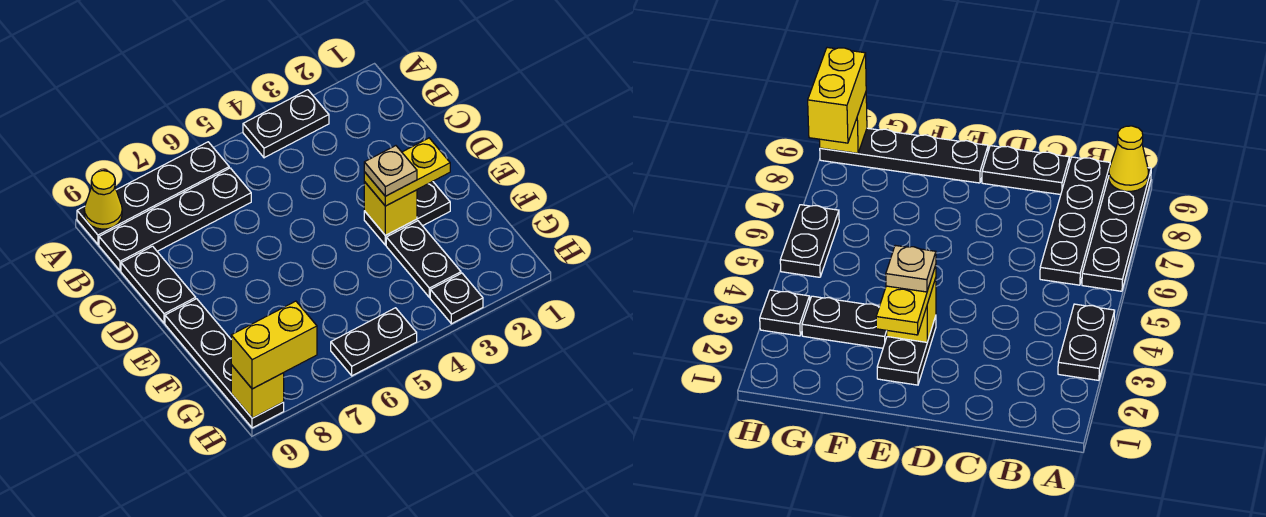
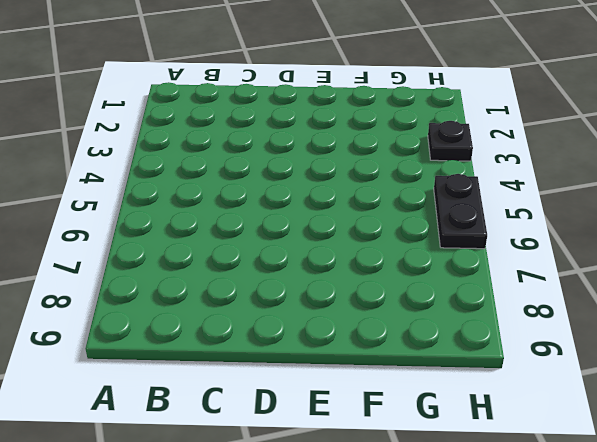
none -> black 1x2 plate [243,90,329,158]
none -> black 1x4 plate [77,142,229,244]
none -> black 1x4 plate [99,168,251,271]

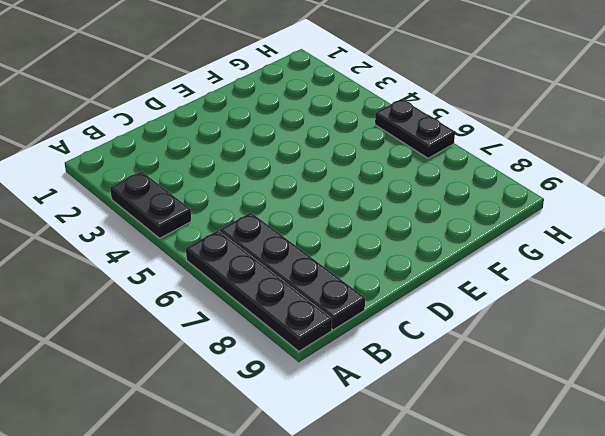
none -> black 1x2 plate [121,246,196,323]
none -> black 1x2 plate [364,181,450,245]
none -> black 1x4 plate [165,299,284,428]

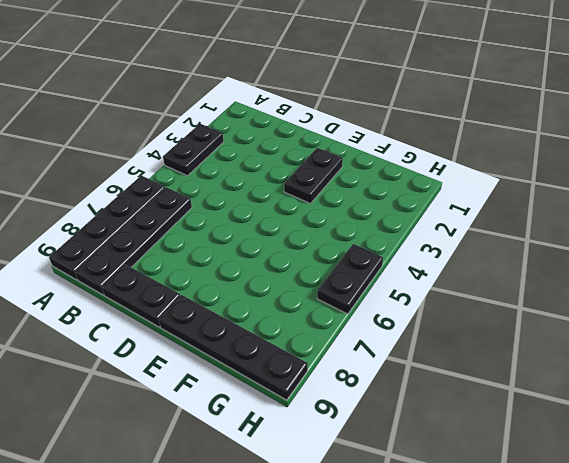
none -> black 1x2 plate [386,221,461,298]
none -> black 1x1 plate [430,273,483,324]
none -> yellow 1x1 cone [84,171,122,229]

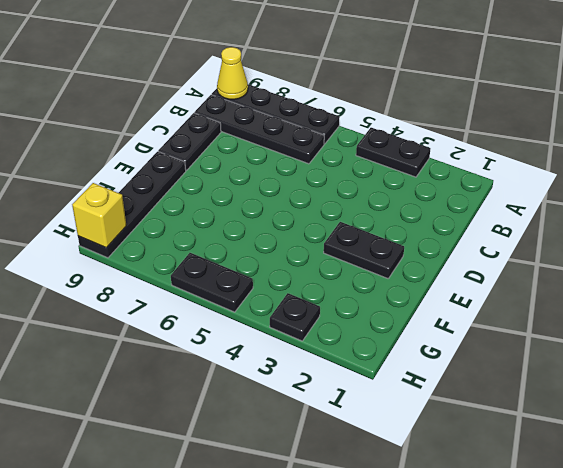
none -> black 1x2 plate [386,221,461,298]
none -> yellow 1x1 brick [364,182,417,235]
none -> yellow 1x2 plate [364,138,450,206]

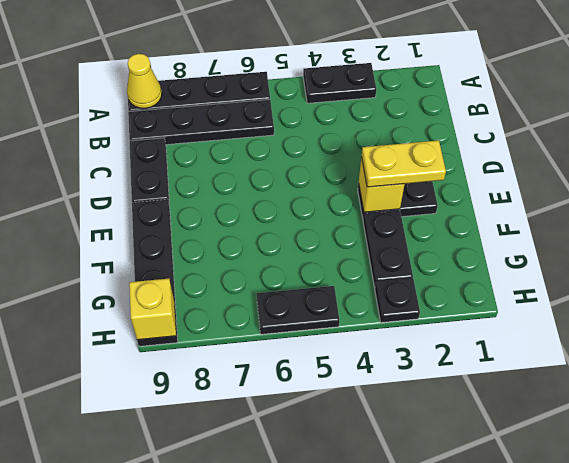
none -> yellow 1x2 brick [231,301,317,389]
none -> tan 1x1 plate [364,146,417,196]

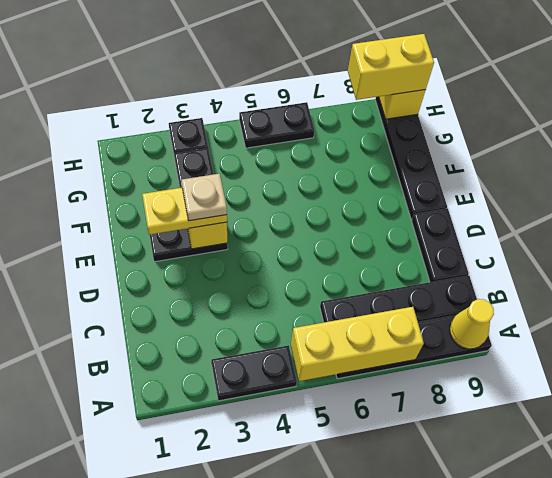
yellow 1x3 brick [291,307,424,381] -> none

